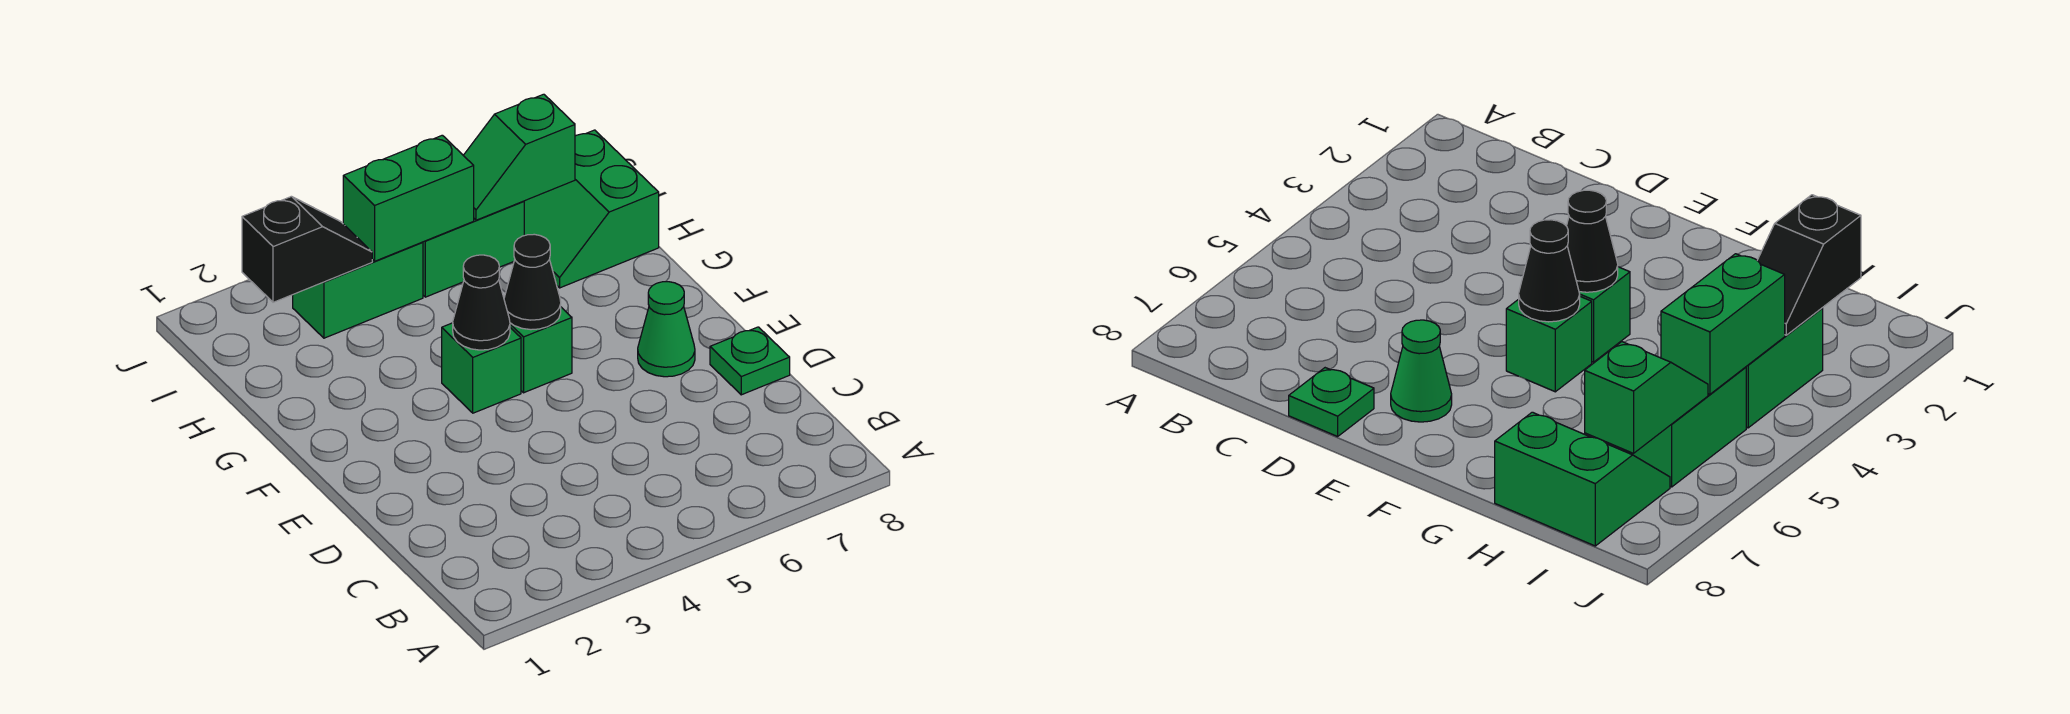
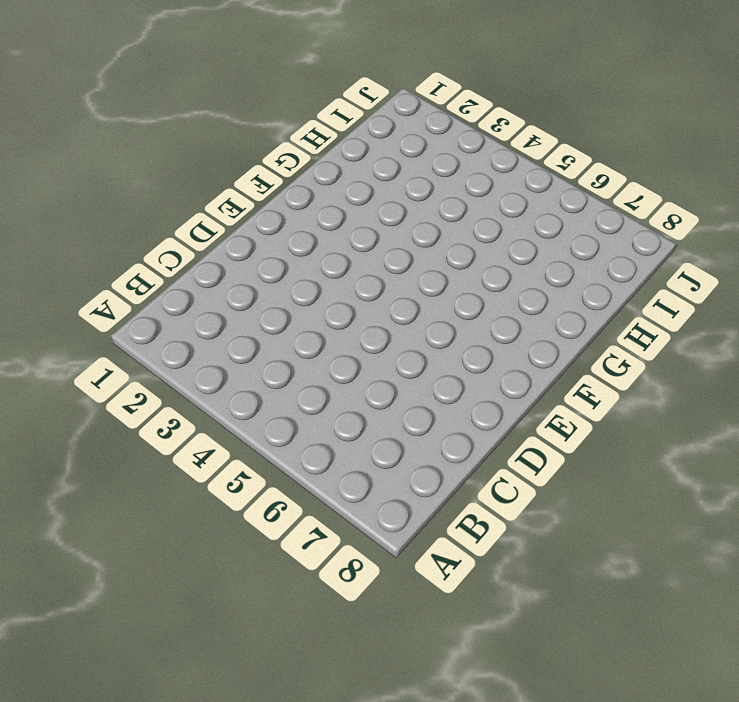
none -> green 1x1 plate [710,327,790,395]
none -> green 1x1 cone [638,282,695,377]
none -> green 1x1 brick [442,323,521,413]

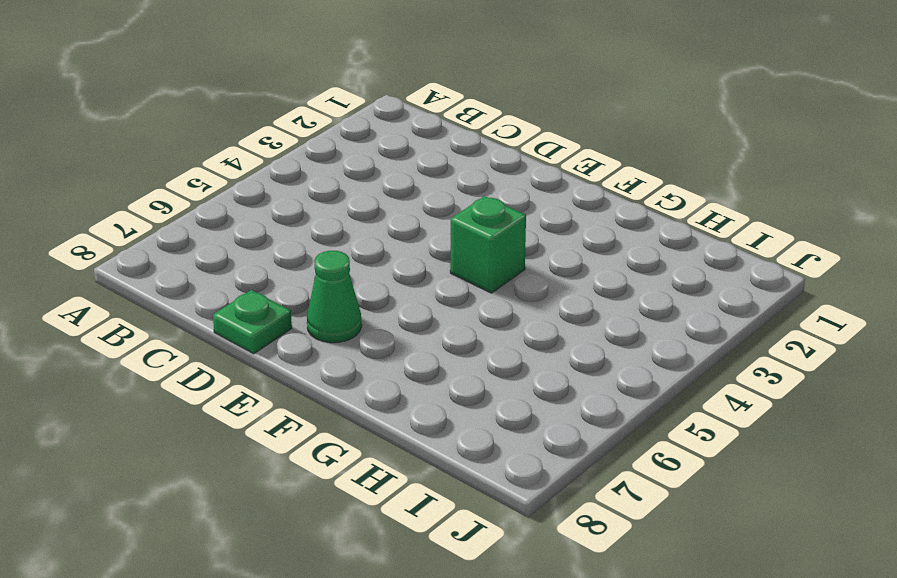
none -> green 1x1 brick [510,307,572,393]
none -> green 2x2 slope [524,130,659,288]
none -> green 1x2 brick [293,242,423,338]

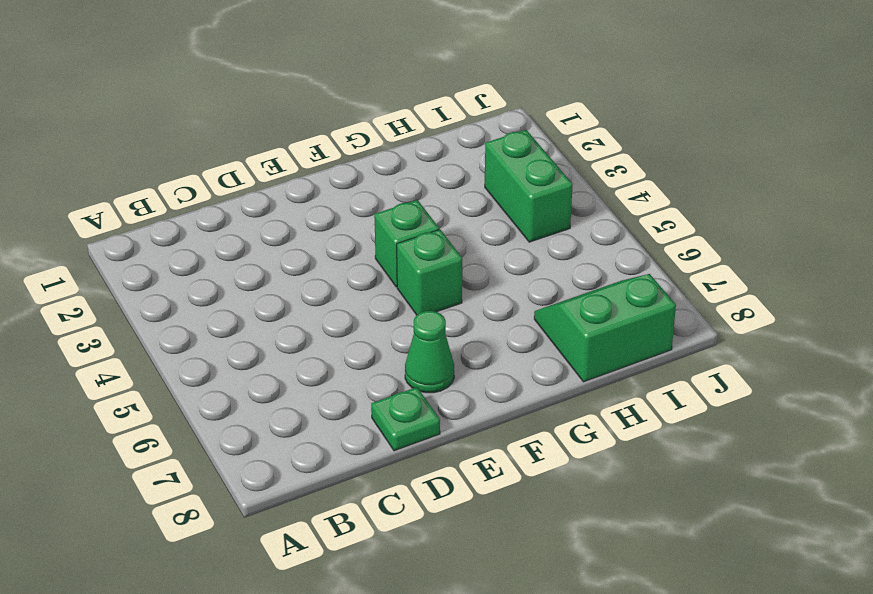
none -> green 1x2 brick [423,201,524,297]
none -> black 1x1 cone [453,255,510,350]
none -> black 1x1 cone [504,234,561,330]

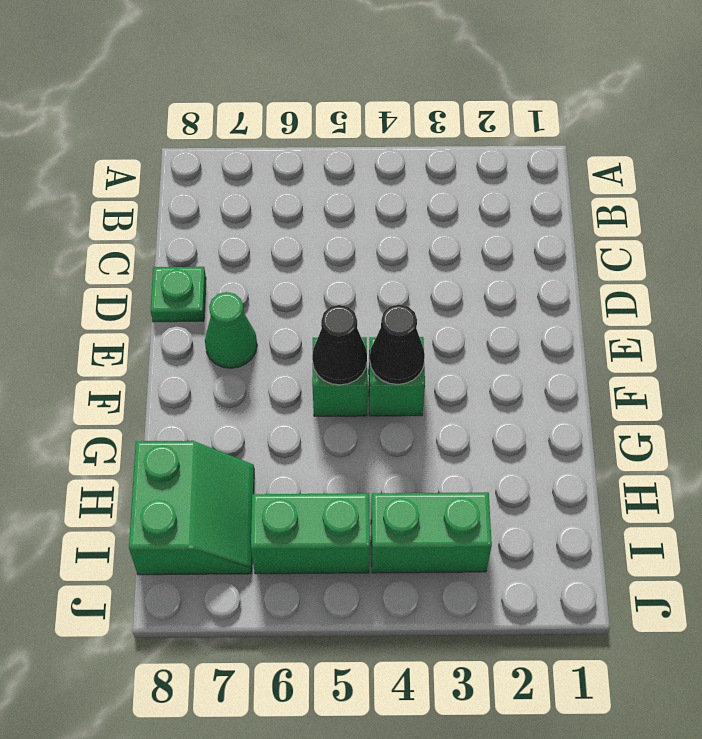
none -> black 1x2 slope [242,196,372,302]
none -> green 1x2 brick [343,135,474,261]
none -> green 1x2 slope [463,94,575,220]

